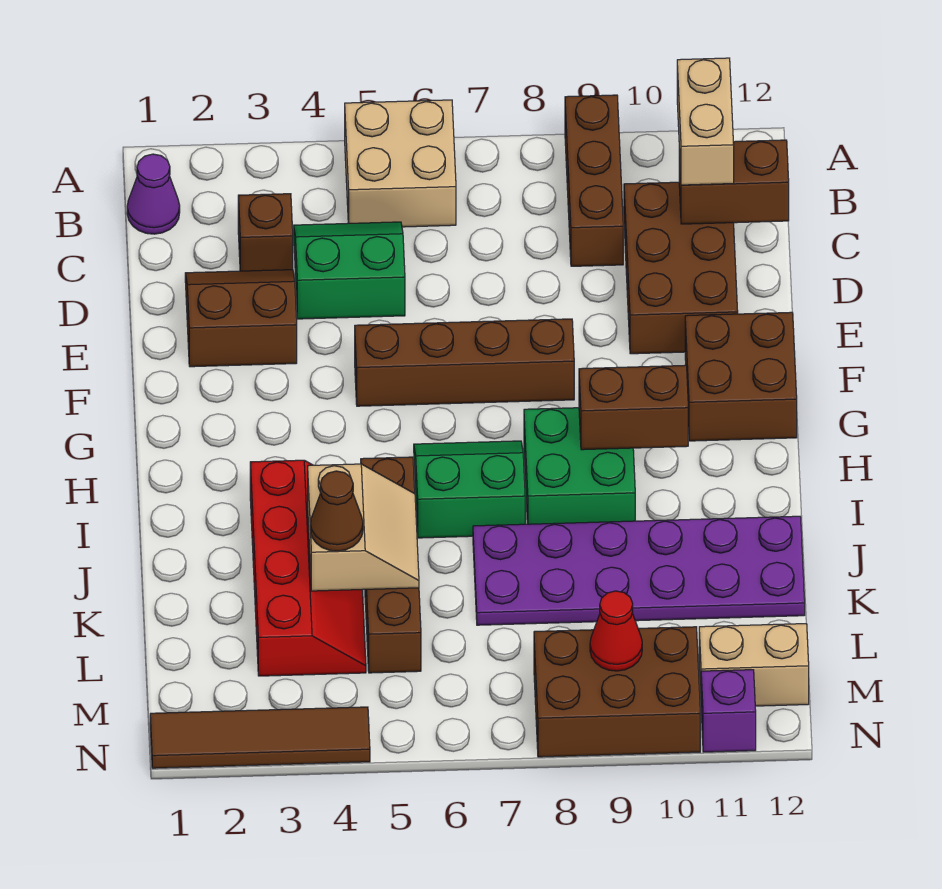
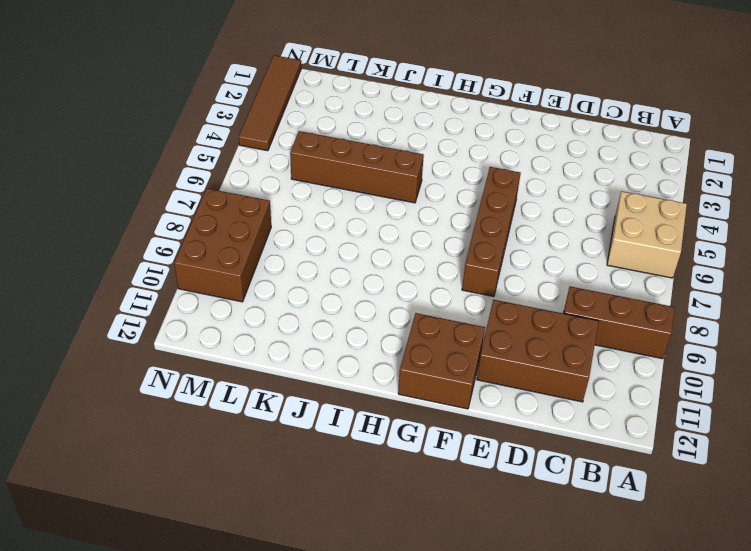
none -> purple 1x1 cone [127,154,180,234]
none -> brown 1x1 brick [238,194,293,271]
none -> green 2x2 slope [294,222,405,319]

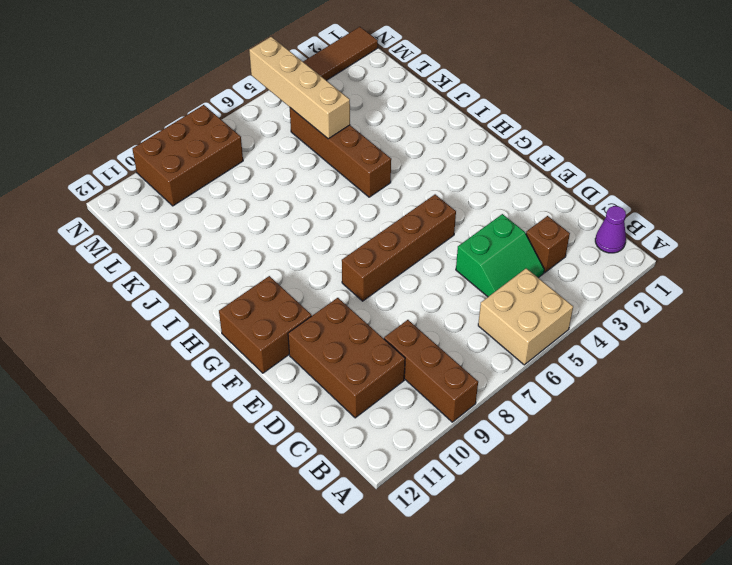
tan 1x4 brick [249,37,350,139] -> tan 2x2 slope [308,464,419,591]
none -> brown 2x2 slope [185,270,297,367]
none -> green 2x2 slope [414,441,525,538]
none -> green 2x2 brick [524,408,635,524]

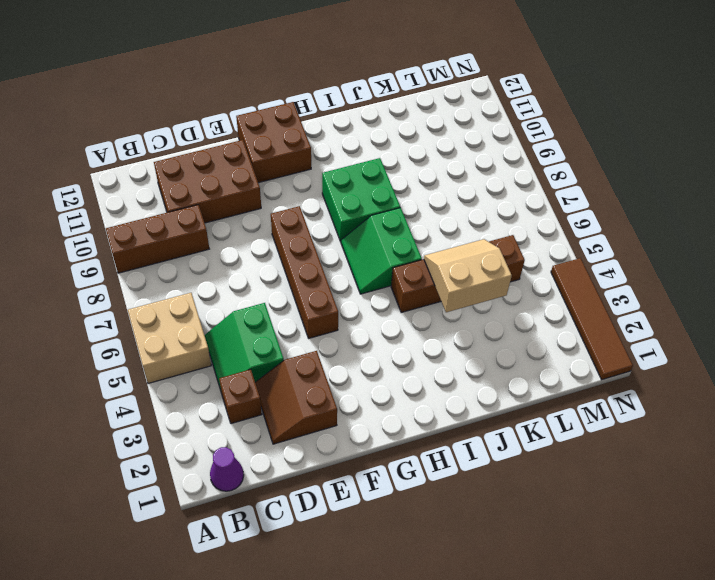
none -> red 2x4 slope [250,460,366,676]
none -> purple 2x6 plate [473,516,805,625]
none -> brown 2x3 brick [534,627,700,757]

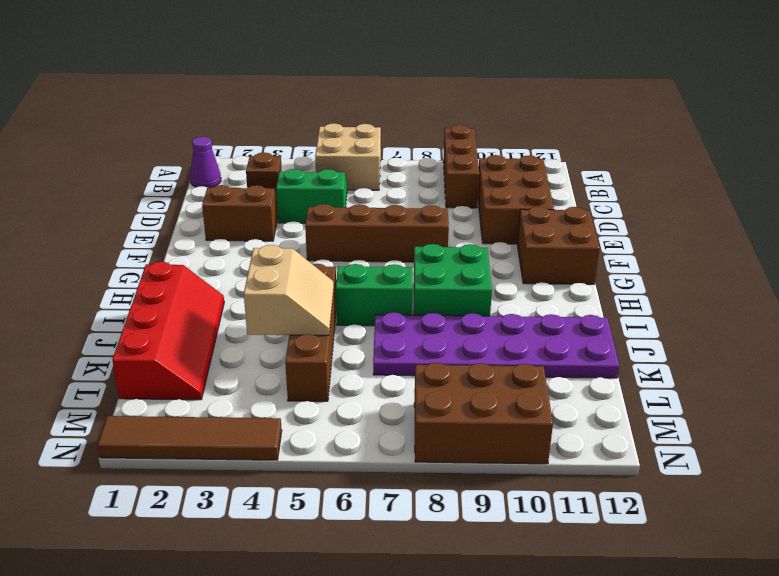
red 2x4 slope [113,262,224,400] -> red 2x4 slope moved to [250,460,366,676]
none -> tan 1x2 brick [699,624,809,706]
none -> purple 1x1 brick [701,670,756,752]
none -> brown 1x2 brick [679,140,789,224]

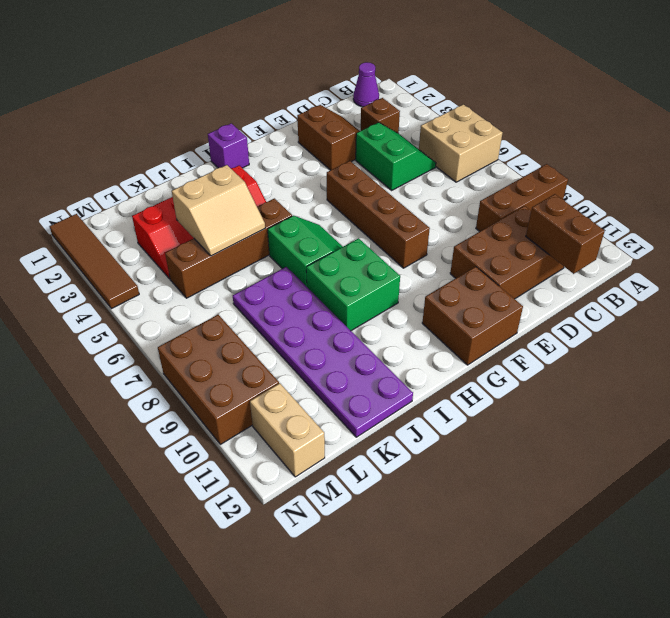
purple 1x1 brick [208,123,249,168] -> purple 1x1 brick moved to [701,670,756,752]
none -> brown 1x2 brick [579,365,688,450]
none -> red 1x1 cone [590,591,642,671]
none -> tan 1x2 brick [677,58,734,185]

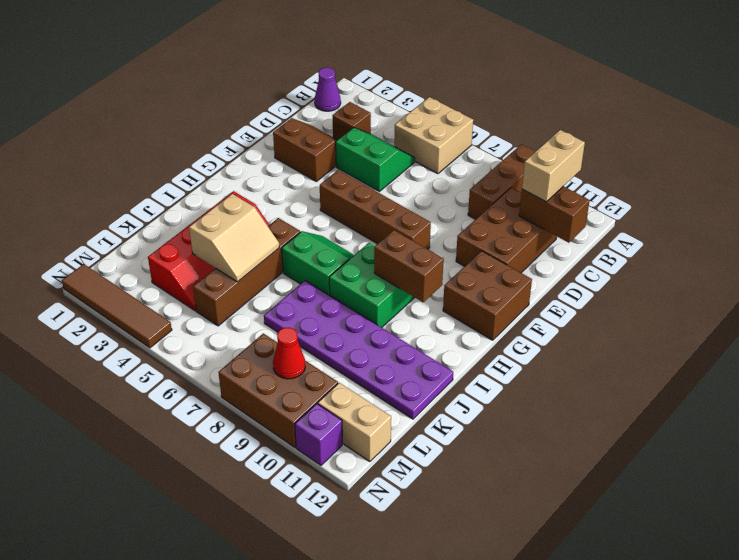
none -> brown 1x1 cone [311,471,363,551]

